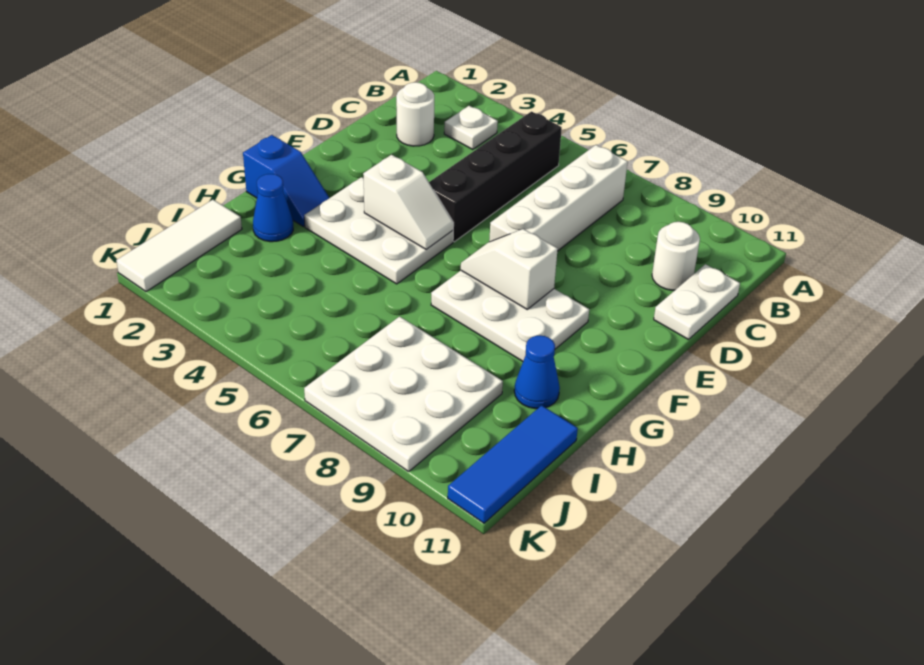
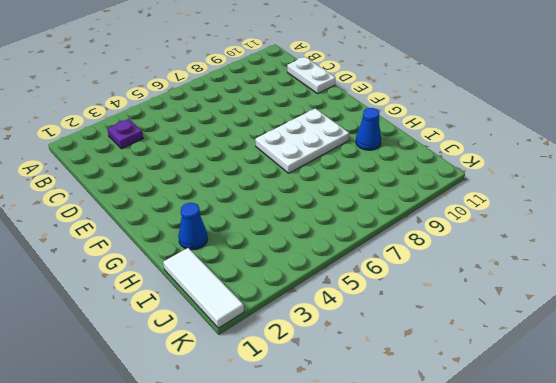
purple 1x1 plate [107,119,143,149] -> white 1x1 plate [444,106,498,149]
none -> black 1x4 brick [429,112,562,242]
none -> white 1x4 brick [489,145,628,251]
none -> white 1x1 round brick [396,82,434,146]

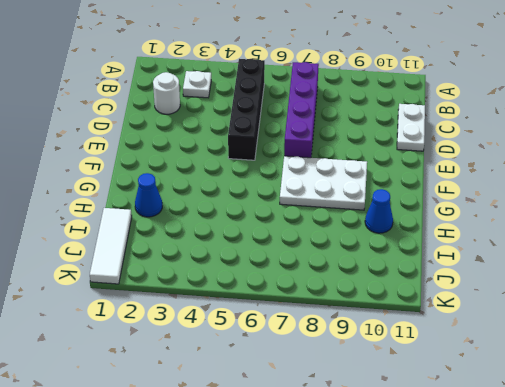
purple 1x4 brick [284,62,319,158] -> white 1x4 brick [489,145,628,251]
none -> white 1x1 round brick [652,222,700,290]
none -> white 2x3 plate [304,177,453,284]
none -> blue 1x2 slope [243,135,329,227]

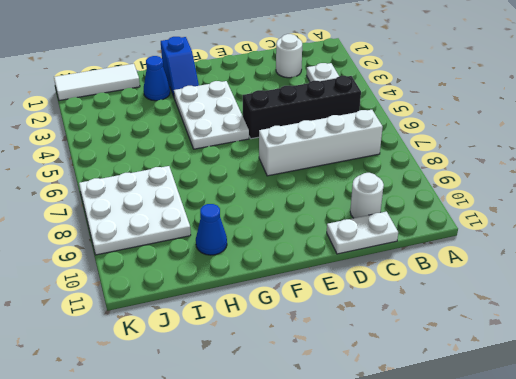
none -> white 2x3 plate [431,271,589,361]
none -> blue 1x3 tile [448,405,578,523]
none -> white 1x2 slope [363,155,454,249]

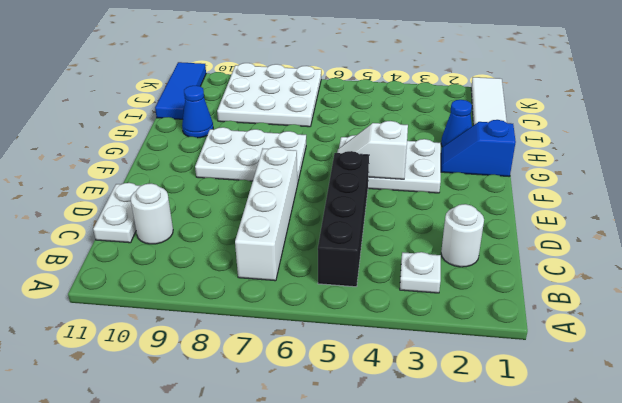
none -> white 1x2 slope [461,229,558,309]

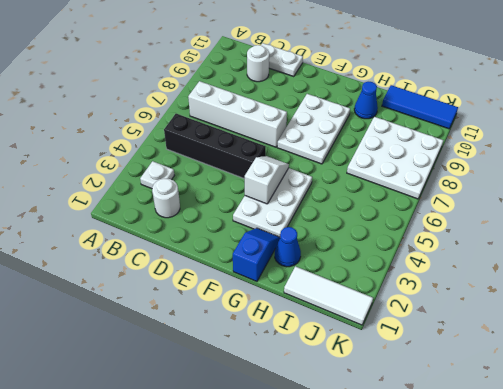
none -> white 1x2 slope [461,229,558,309]

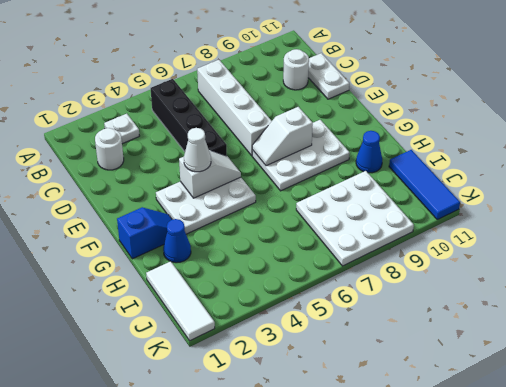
white 1x1 cone [184,128,211,172] -> none

